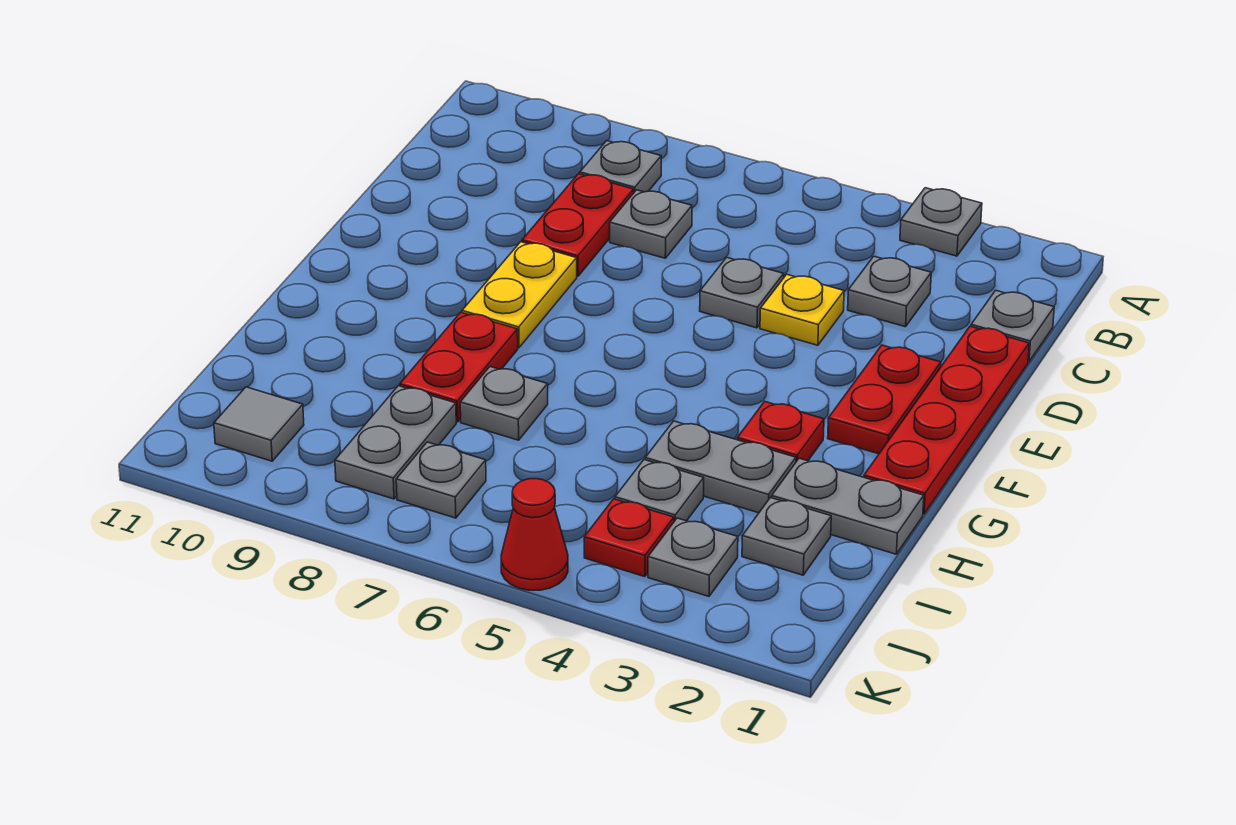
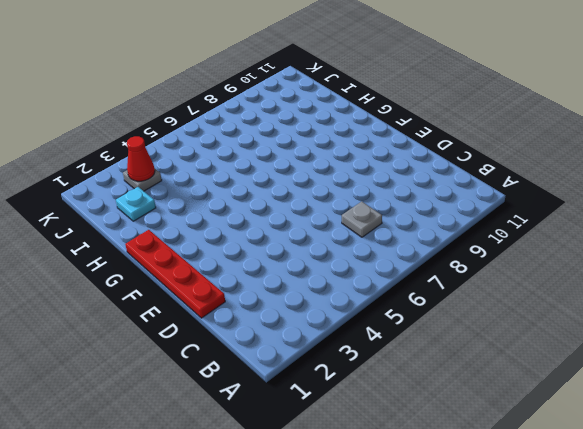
cyan 1x1 plate [116,187,156,221] -> grey 1x1 plate [742,498,831,575]
red 1x1 cone [127,136,155,181] -> red 1x1 cone moved to [501,479,568,590]
none -> grey 1x1 plate [900,188,982,256]
none -> grey 1x1 plate [580,141,661,192]
none -> grey 1x1 plate [971,290,1054,362]

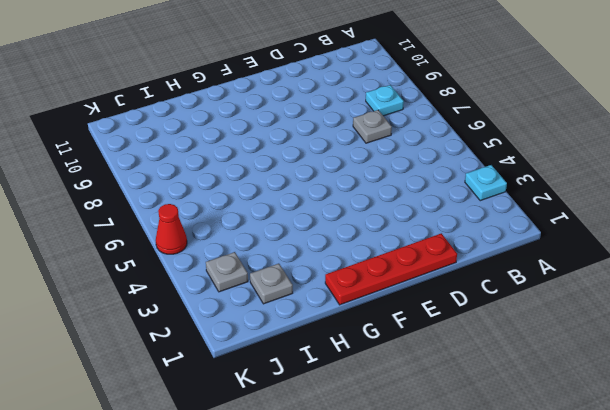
cyan 1x1 plate [465,165,507,201] -> grey 1x1 plate [900,188,982,256]
cyan 1x1 plate [366,85,404,116] -> grey 1x1 plate [580,141,661,192]
none -> grey 1x1 plate [971,290,1054,362]
none -> grey 1x1 plate [848,256,931,327]
none -> red 1x2 plate [522,174,634,276]

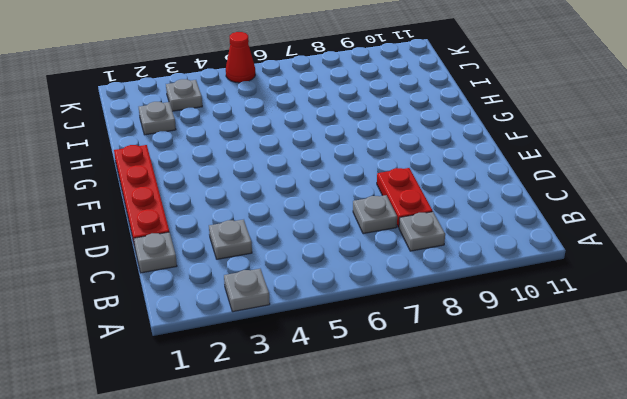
none -> yellow 1x1 plate [760,274,844,345]
none -> grey 1x1 plate [700,257,784,328]
none -> red 1x2 plate [828,345,941,454]

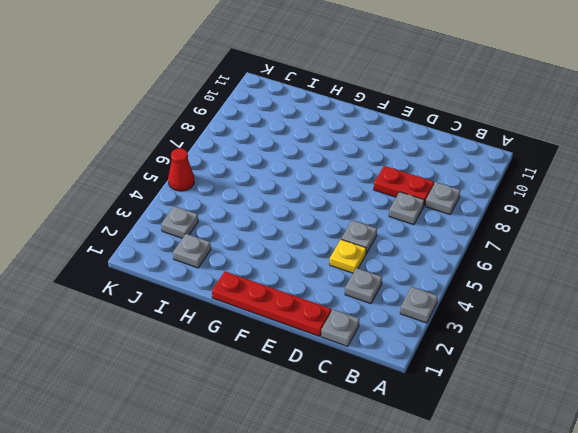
none -> red 1x2 plate [828,345,941,454]
none -> yellow 1x2 plate [462,242,577,348]
none -> red 1x1 plate [737,402,824,462]

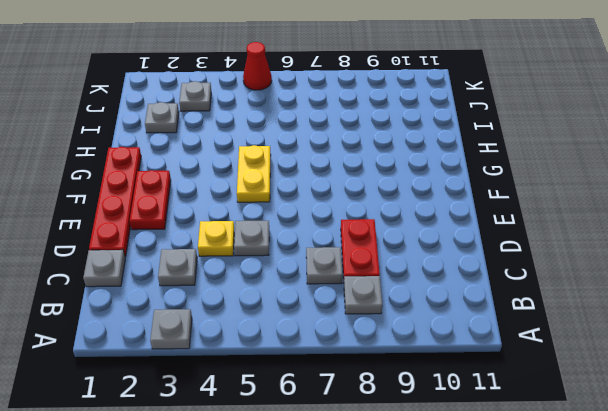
yellow 1x2 plate [237,145,271,202] -> yellow 1x2 plate moved to [462,242,577,348]
none -> red 1x1 plate [737,402,824,462]
none -> red 1x2 plate [400,312,518,422]
none -> grey 1x2 plate [772,458,924,554]

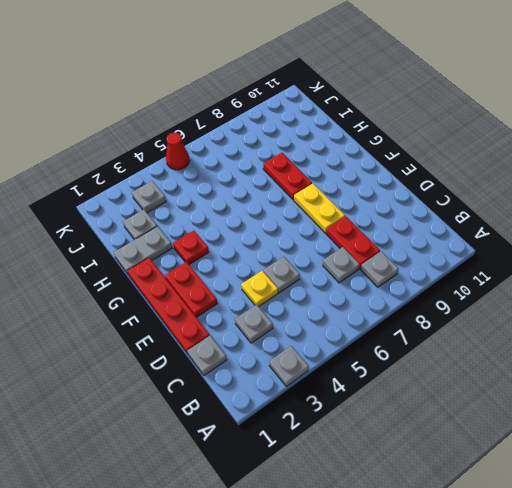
none -> grey 1x2 plate [645,421,796,513]
none -> grey 1x1 plate [460,367,548,440]
none -> grey 1x1 plate [615,460,704,521]

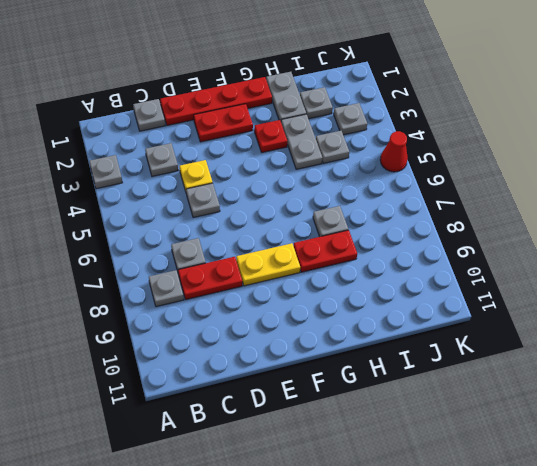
none -> grey 1x2 plate [335,386,456,499]
none -> red 1x1 plate [584,499,674,577]
none -> grey 1x1 plate [396,442,486,518]

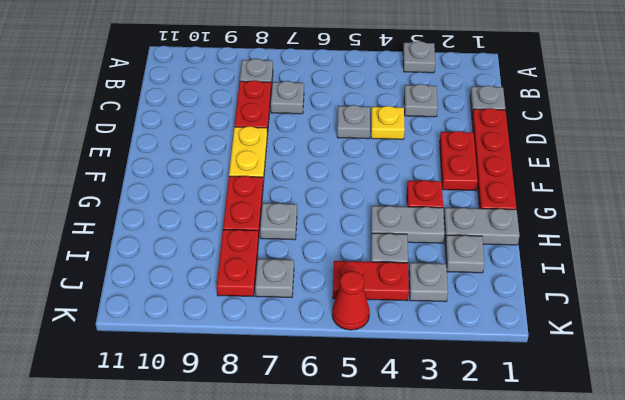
red 1x2 plate [217,230,259,296] -> grey 1x2 plate [335,386,456,499]
red 1x2 plate [333,261,409,301] -> red 1x1 plate [584,499,674,577]
none -> grey 1x1 tile [214,387,304,461]

